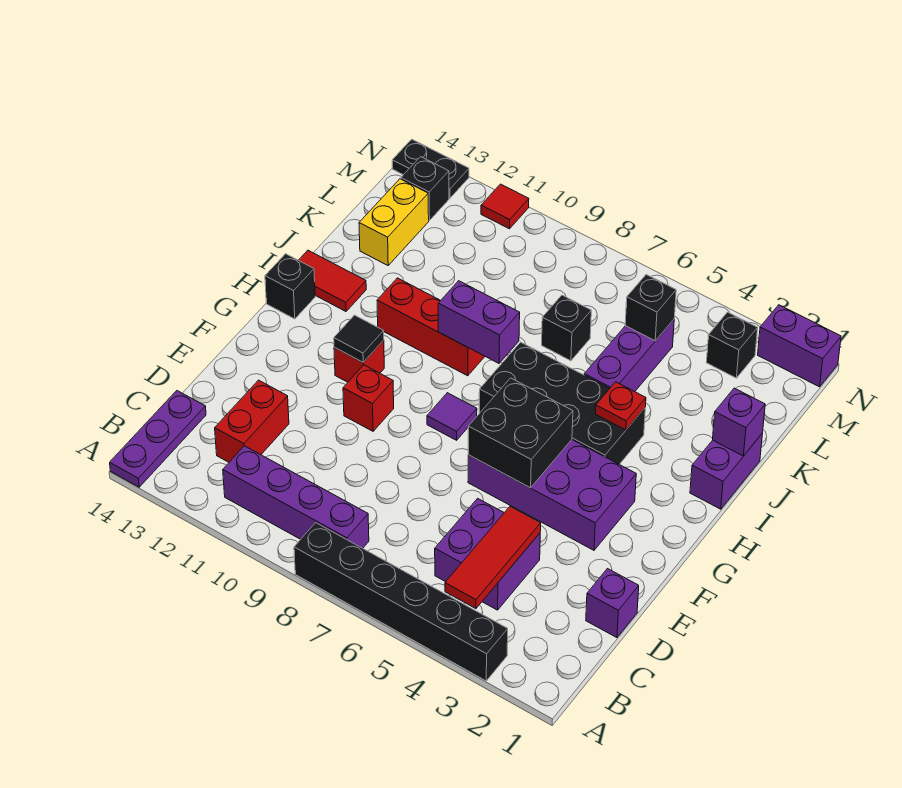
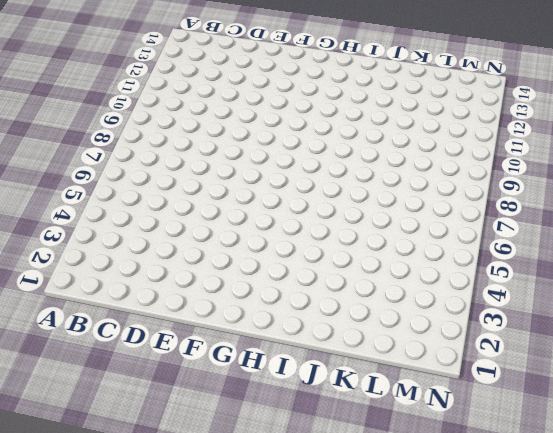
none -> black 1x6 brick [294,523,508,681]
none -> purple 1x3 plate [110,391,206,487]
none -> purple 1x4 brick [223,446,369,548]
none -> purple 2x2 brick [435,498,540,610]

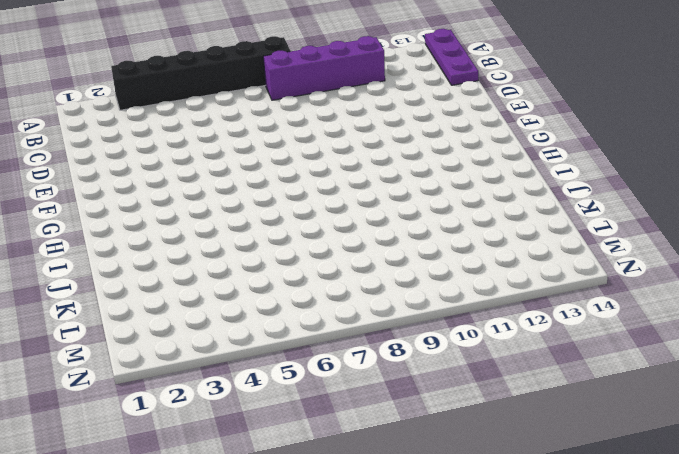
none -> purple 2x2 brick [435,498,540,610]
none -> red 1x2 brick [215,380,289,462]
none -> purple 1x1 brick [586,569,639,638]
none -> purple 2x4 brick [468,440,636,550]

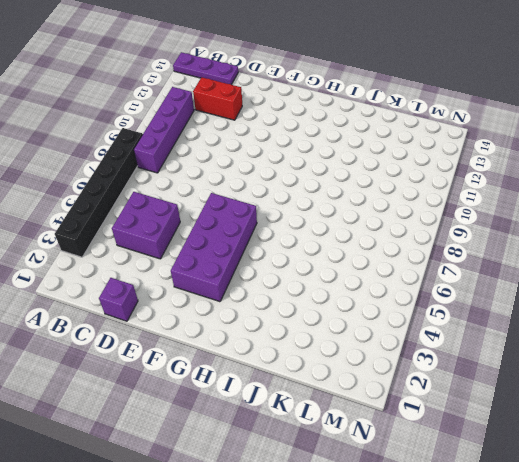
none -> red 1x1 brick [343,365,394,431]
none -> purple 1x1 tile [427,393,477,440]
none -> red 1x1 brick [334,340,384,382]
none -> black 2x4 brick [479,342,645,464]

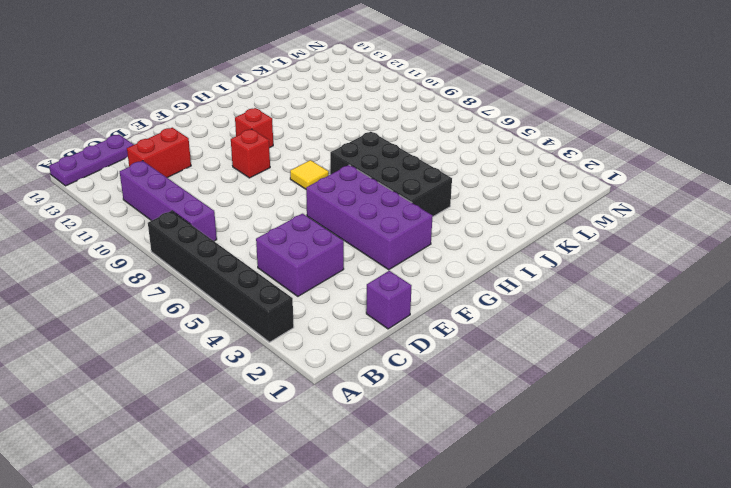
yellow 1x1 tile [290,160,329,189] -> purple 1x1 tile [427,393,477,440]
none -> black 1x1 brick [265,254,315,319]
none -> purple 1x2 brick [690,433,763,509]
none -> red 1x3 brick [377,278,485,376]
none -> red 1x2 tile [299,250,366,311]

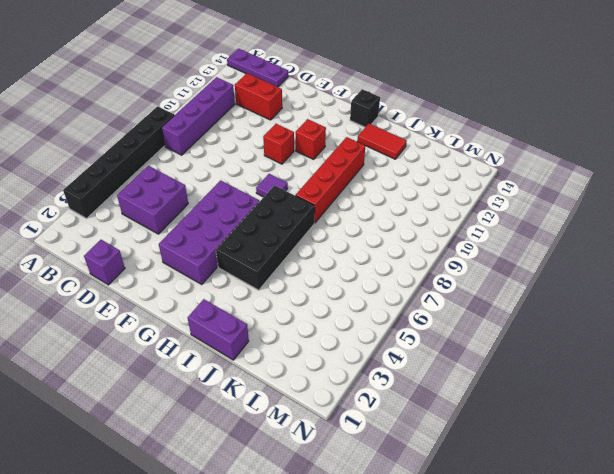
red 1x4 brick [296,137,365,223] -> red 1x3 brick [377,278,485,376]
red 1x2 tile [357,124,407,159] -> red 1x2 tile turned to [299,250,366,311]
none -> purple 1x3 brick [584,320,674,392]
none -> black 1x1 brick [542,295,591,361]
none -> yellow 1x2 brick [359,179,429,265]
none -> black 1x1 brick [706,312,758,378]

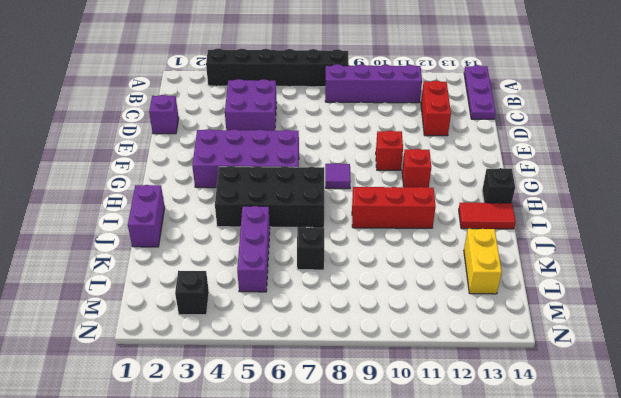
none -> black 1x1 brick [401,157,449,221]
none -> purple 1x2 brick [758,305,841,387]
none -> red 1x1 tile [481,184,529,229]
none -> black 1x2 plate [392,139,469,198]

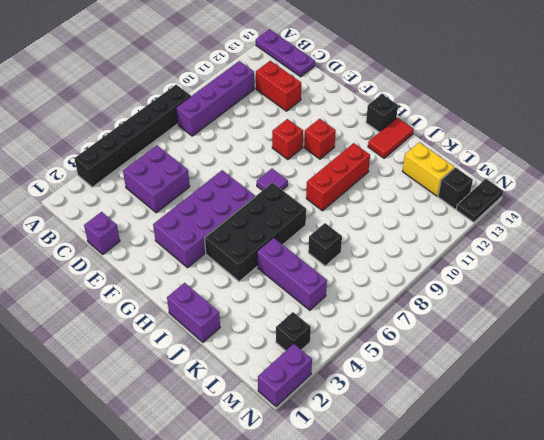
none -> red 1x1 tile [481,184,529,229]
none -> red 1x3 tile [445,507,541,609]
none -> black 2x2 brick [468,378,573,488]
none -> black 1x1 tile [334,315,384,362]

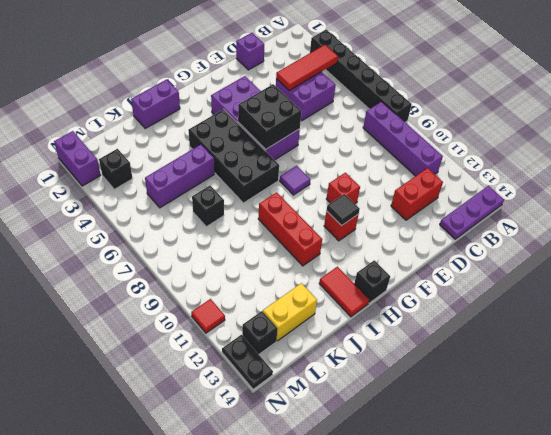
none -> red 1x1 plate [595,382,646,430]
none -> purple 1x2 brick [438,281,520,363]
none -> purple 1x1 brick [713,388,765,456]
none -> black 1x1 brick [625,275,676,341]

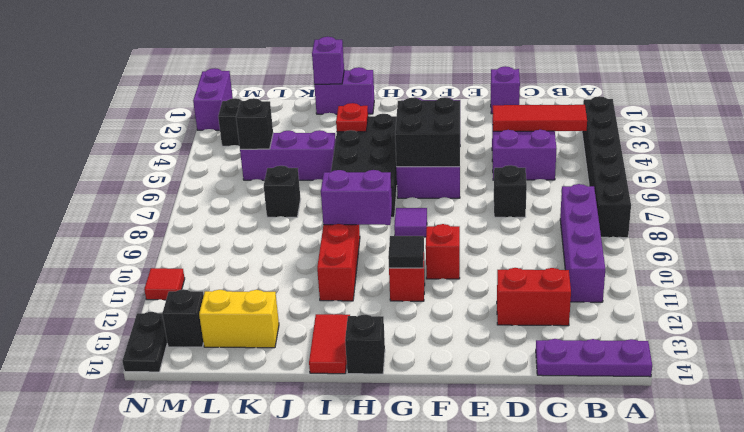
black 1x1 brick [494,165,527,217] -> none
purple 1x2 brick [321,170,392,225] -> purple 1x2 brick turned to [438,281,520,363]

